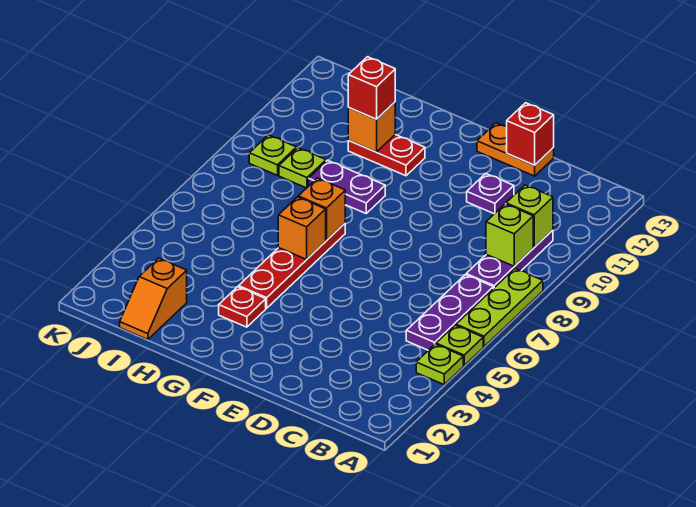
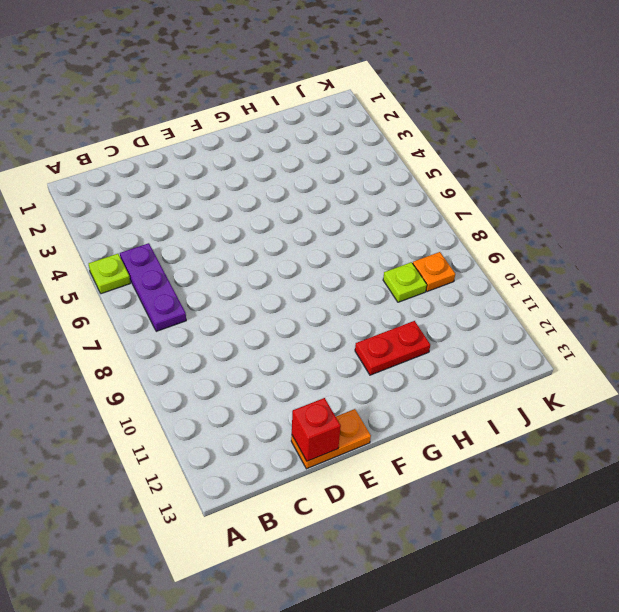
orange 1x1 plate [413,252,455,292] -> lime 1x1 plate [249,135,296,175]
none -> lime 1x1 plate [416,344,463,384]
none -> lime 1x3 plate [456,269,543,347]
none -> purple 1x3 plate [466,230,553,289]

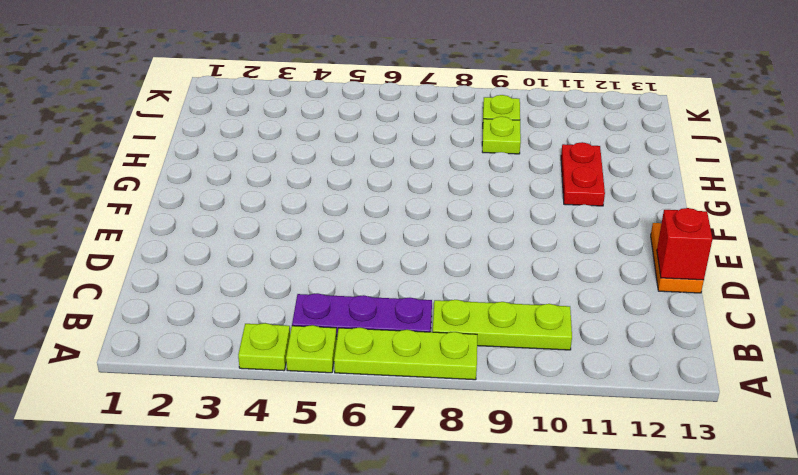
lime 1x3 plate [433,300,572,350] -> purple 1x3 plate [466,230,553,289]
none -> purple 1x1 plate [467,174,514,214]
none -> red 1x1 plate [219,287,266,327]
none -> red 1x4 plate [239,224,345,308]

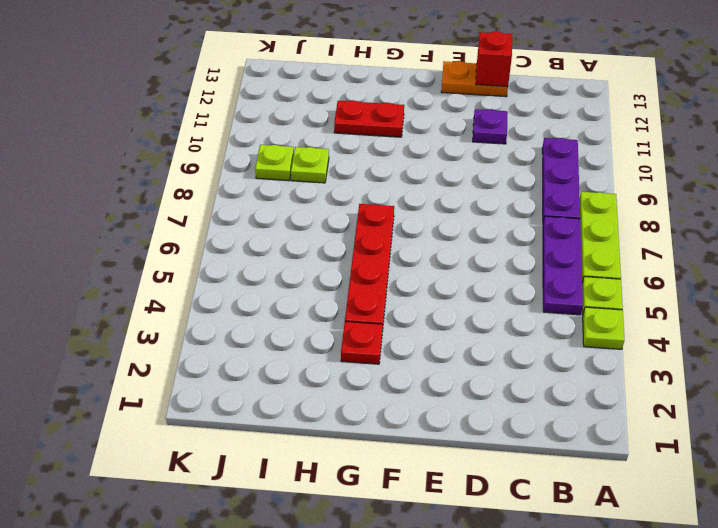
none -> purple 1x2 plate [309,160,385,213]
none -> orange 1x2 slope [120,258,187,340]
none -> lime 1x1 brick [486,204,533,266]

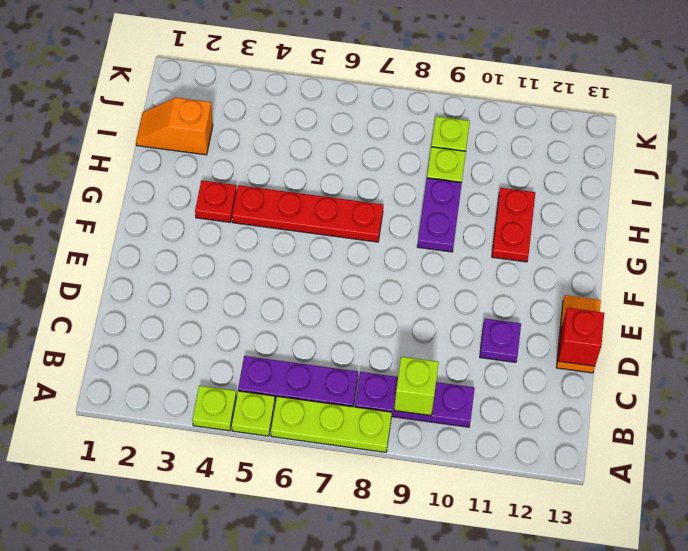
none -> lime 1x1 brick [506,185,553,247]
none -> orange 1x1 brick [278,197,326,259]
none -> orange 1x1 brick [298,178,345,241]

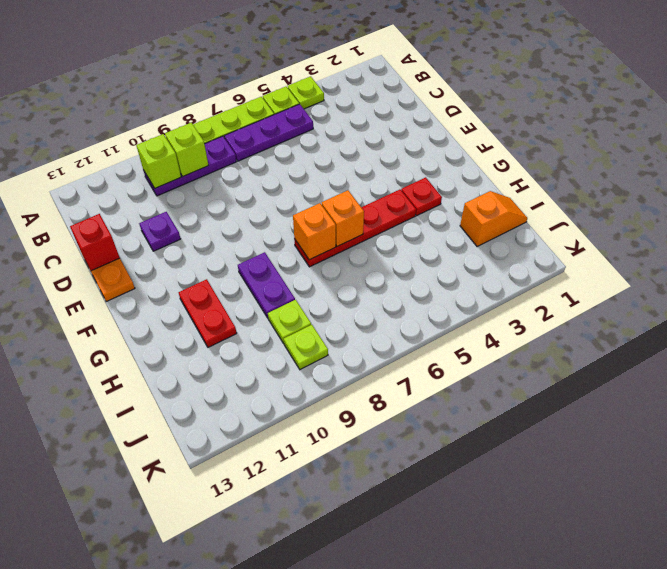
none -> orange 1x1 brick [348,102,395,152]
none -> red 1x1 brick [348,57,395,119]

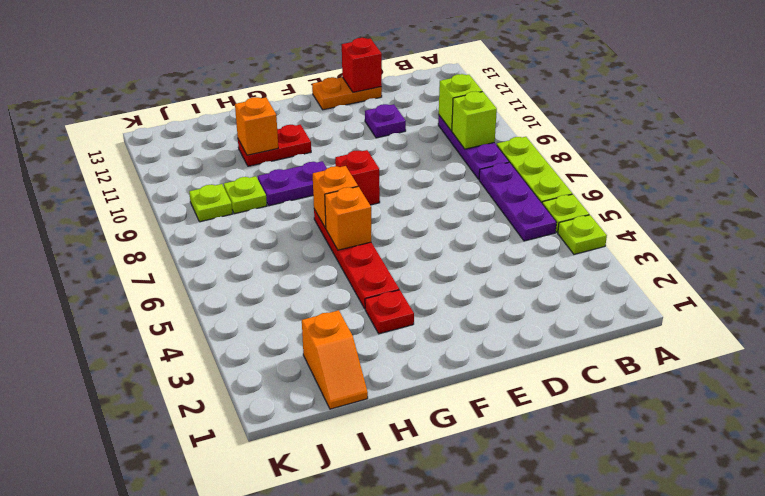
red 1x1 brick [335,150,380,205] -> red 1x1 brick moved to [348,57,395,119]

